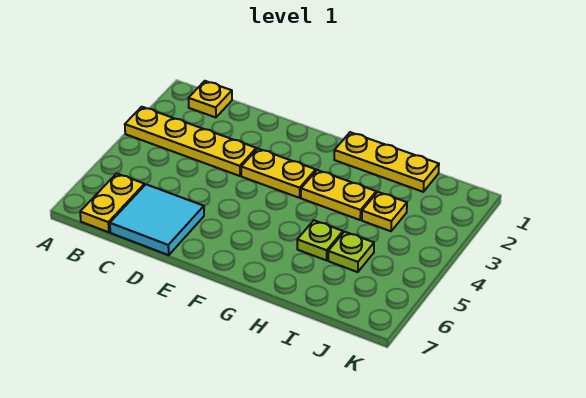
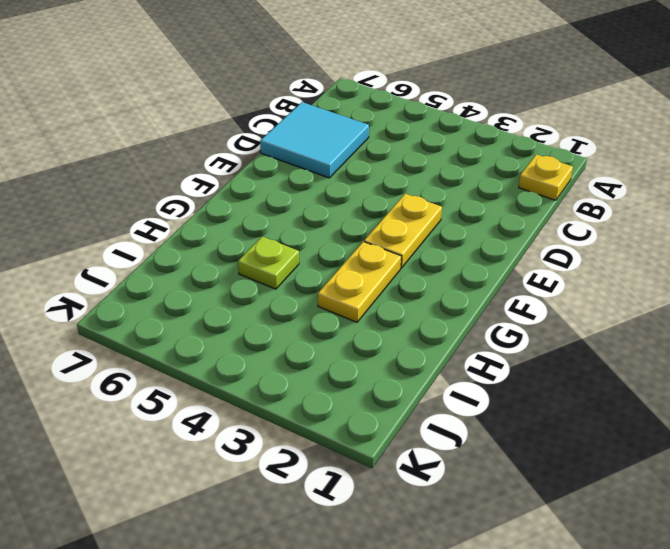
none -> yellow 1x4 plate [125,107,256,176]
none -> yellow 1x2 plate [80,173,145,232]

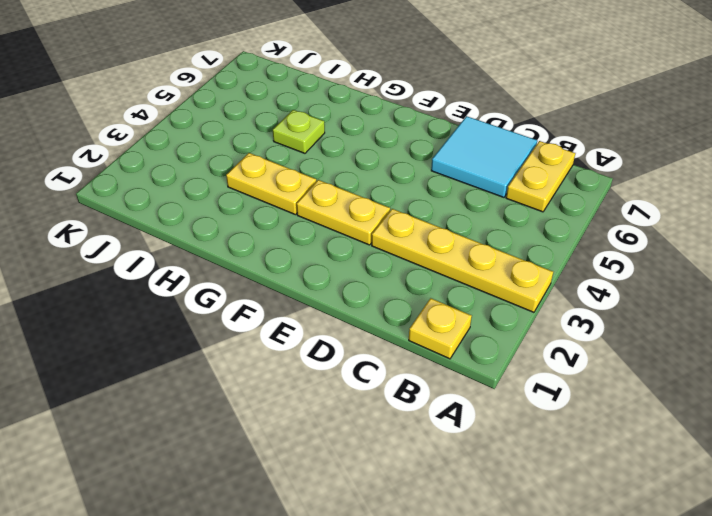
none -> yellow 1x3 plate [334,132,439,192]
none -> yellow 1x1 plate [362,192,407,231]

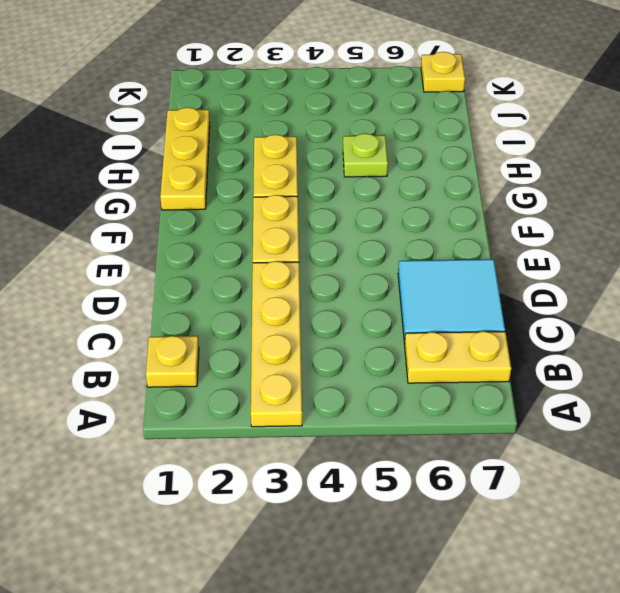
yellow 1x1 plate [421,52,465,92] -> yellow 1x1 plate moved to [362,192,407,231]
none -> lime 1x1 plate [328,232,374,272]

